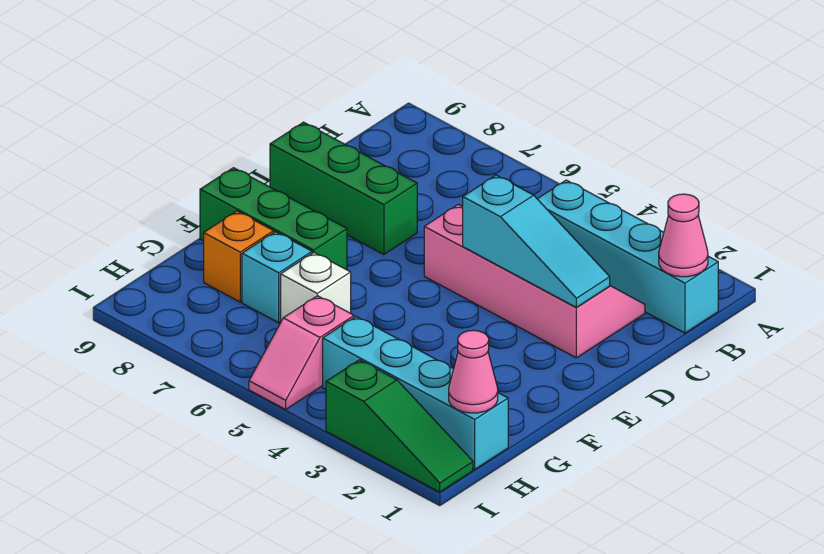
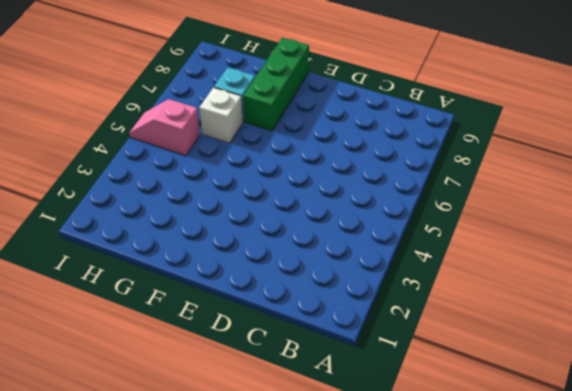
none -> cyan 1x4 brick [538,180,718,333]
none -> pink 2x4 slope [424,204,645,358]
none -> green 1x3 brick [270,122,417,255]

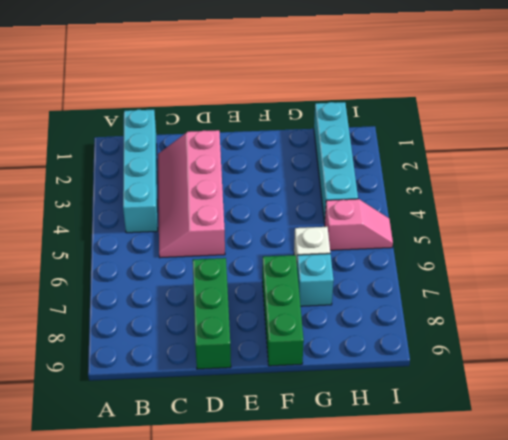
none -> orange 1x1 brick [204,211,274,302]
none -> green 1x3 slope [326,360,473,492]
none -> pink 1x1 cone [659,194,708,277]

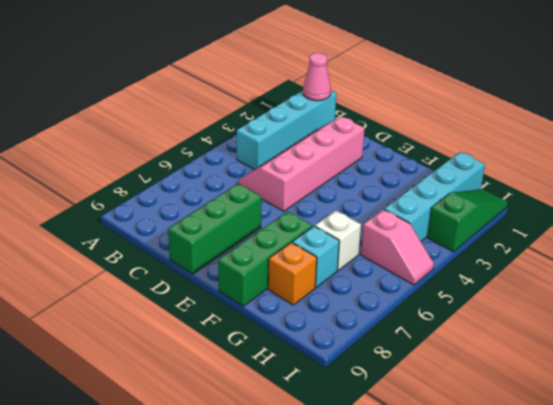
none -> cyan 1x3 slope [463,175,610,307]
none -> pink 1x1 cone [449,330,498,413]

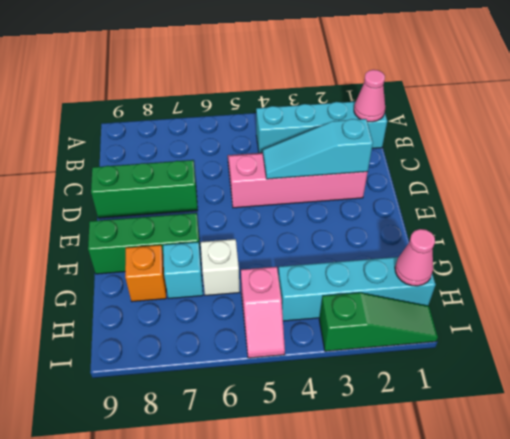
cyan 1x3 slope [263,119,373,179] -> cyan 1x3 slope turned to [463,175,610,307]

